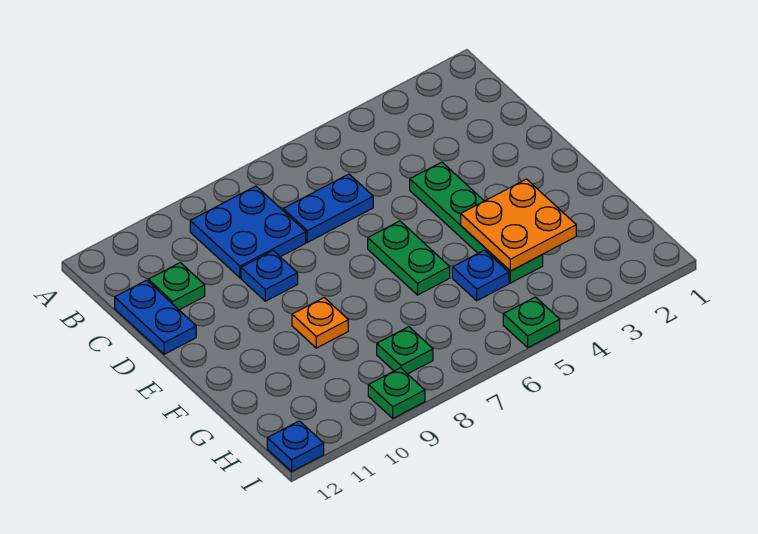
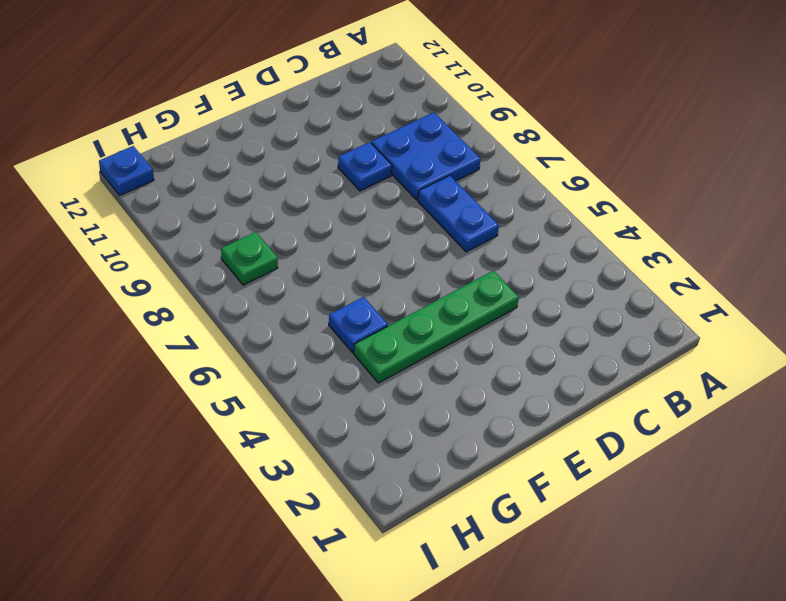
none -> green 1x1 plate [148,263,205,310]
none -> blue 1x2 plate [115,280,196,354]
none -> green 1x2 plate [368,221,450,295]

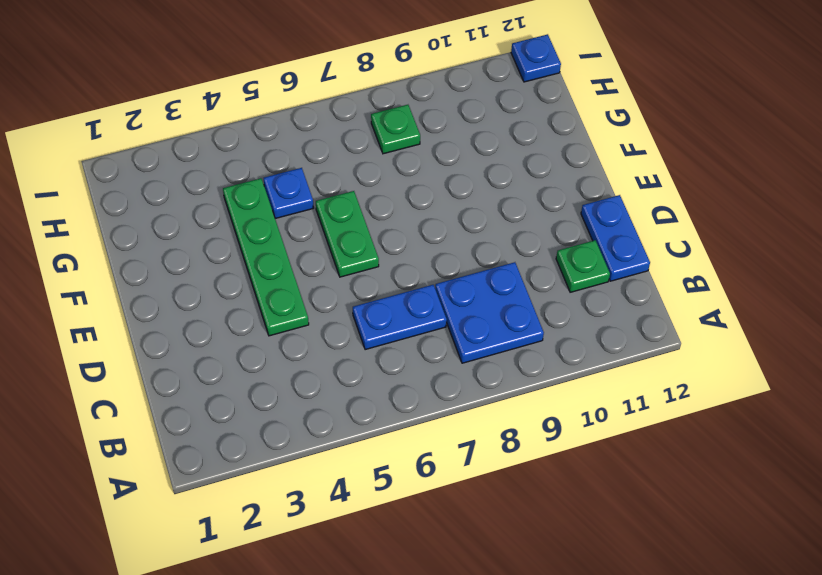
none -> blue 1x1 plate [241,251,298,301]
none -> orange 1x1 plate [292,298,348,348]
none -> green 1x1 plate [503,297,560,347]

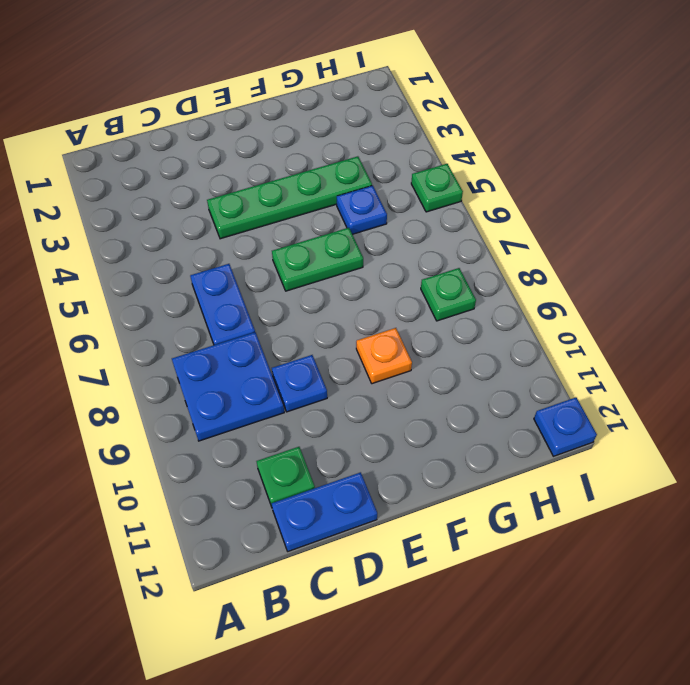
none -> green 1x1 plate [368,368,425,418]
none -> orange 2x2 plate [461,179,576,271]

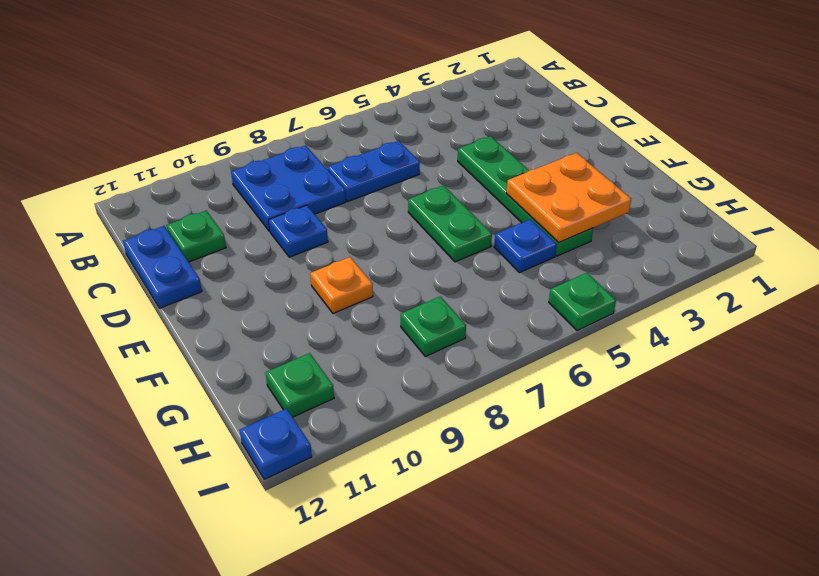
green 1x1 plate [265,353,334,417] -> green 1x1 plate moved to [368,368,425,418]

